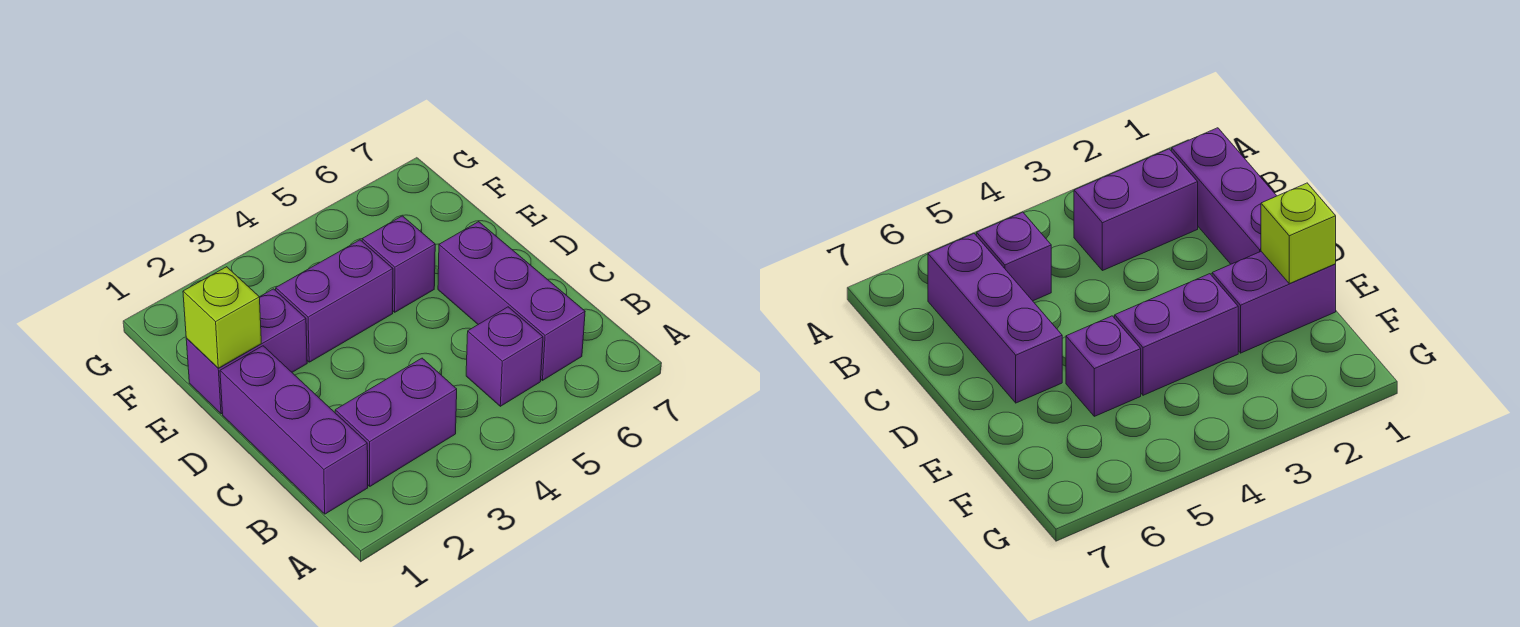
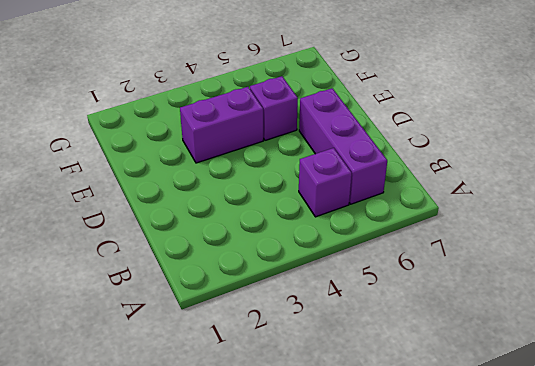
none -> purple 1x3 brick [220,346,368,514]
none -> purple 1x2 brick [335,358,457,486]

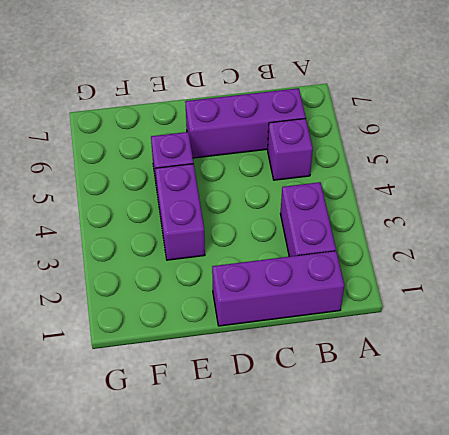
none -> purple 1x2 brick [186,289,307,414]
none -> lime 1x1 brick [183,267,261,368]

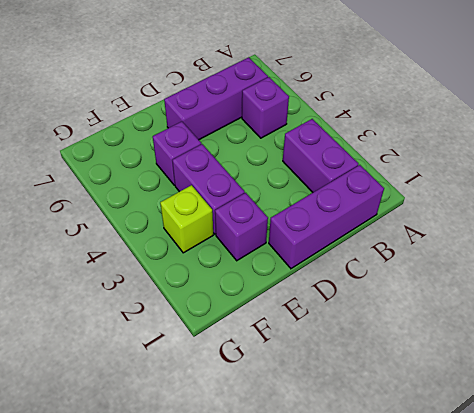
purple 1x1 brick [215,193,268,261] -> purple 1x2 brick [186,289,307,414]
lime 1x1 brick [160,185,213,253] -> lime 1x1 brick moved to [183,267,261,368]

